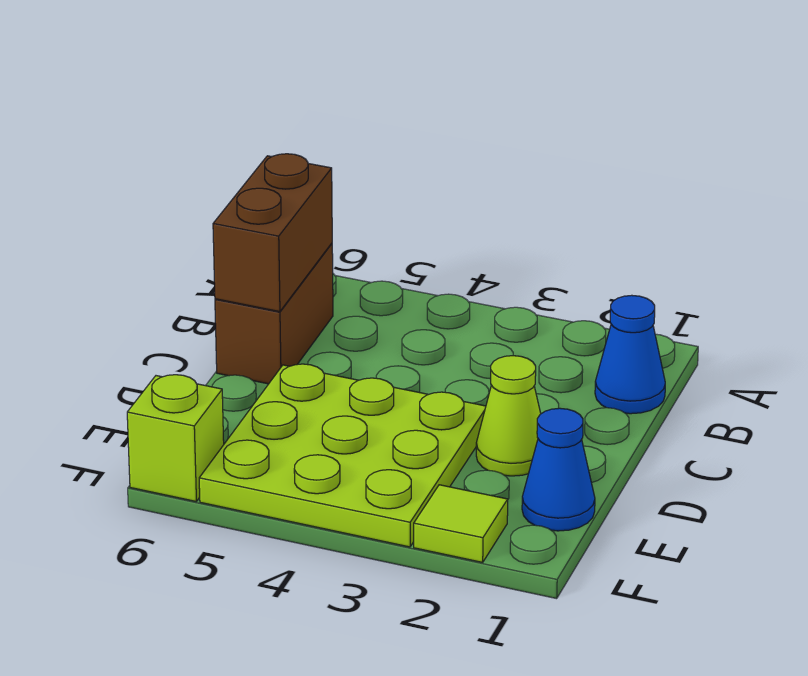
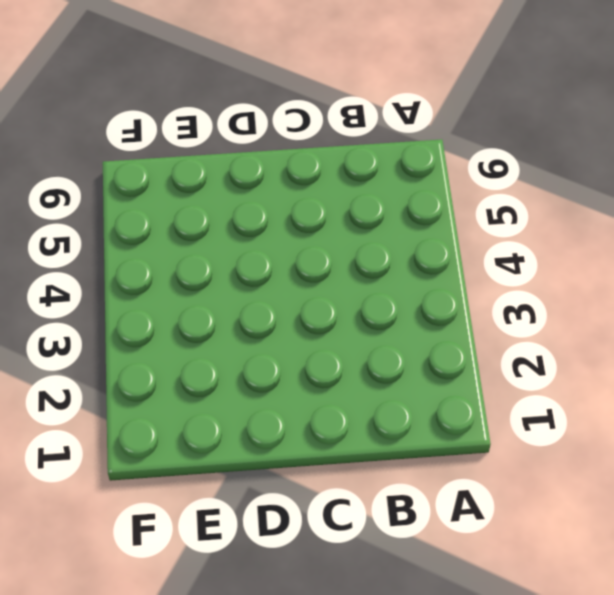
none -> blue 1x1 cone [595,295,665,414]
none -> brown 1x2 brick [215,243,333,384]

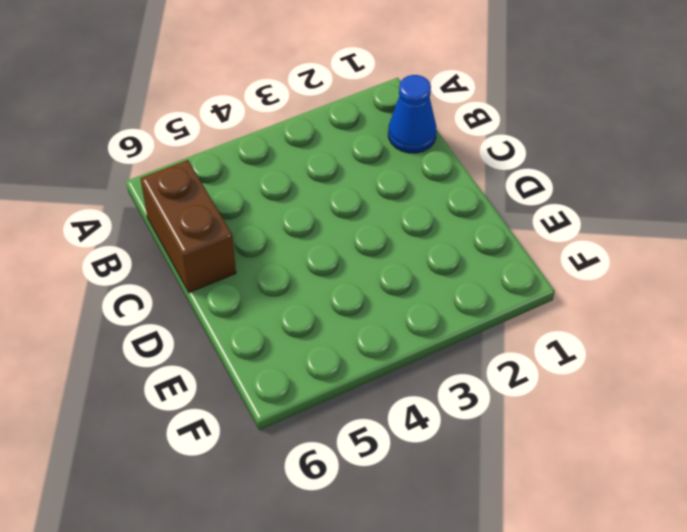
none -> lime 1x1 cone [476,356,541,476]
none -> lime 3x3 plate [199,364,486,547]

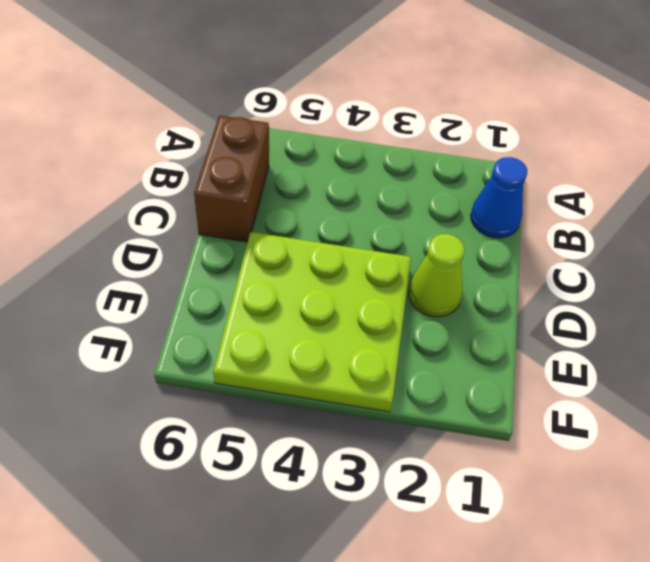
none -> blue 1x1 cone [522,408,595,531]
none -> lime 1x1 tile [414,485,508,562]

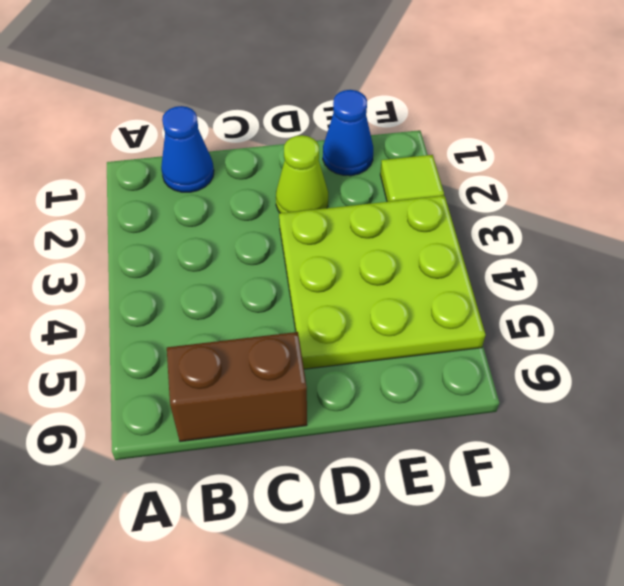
none -> lime 1x1 brick [127,375,224,501]
none -> brown 1x2 brick [213,154,332,312]

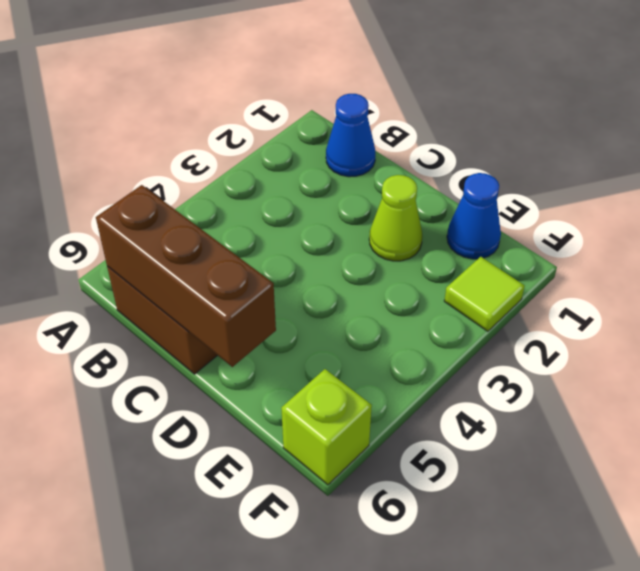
brown 1x3 brick [96,185,276,367] -> brown 1x2 brick [213,154,332,312]
none -> lime 3x3 plate [199,364,486,547]

